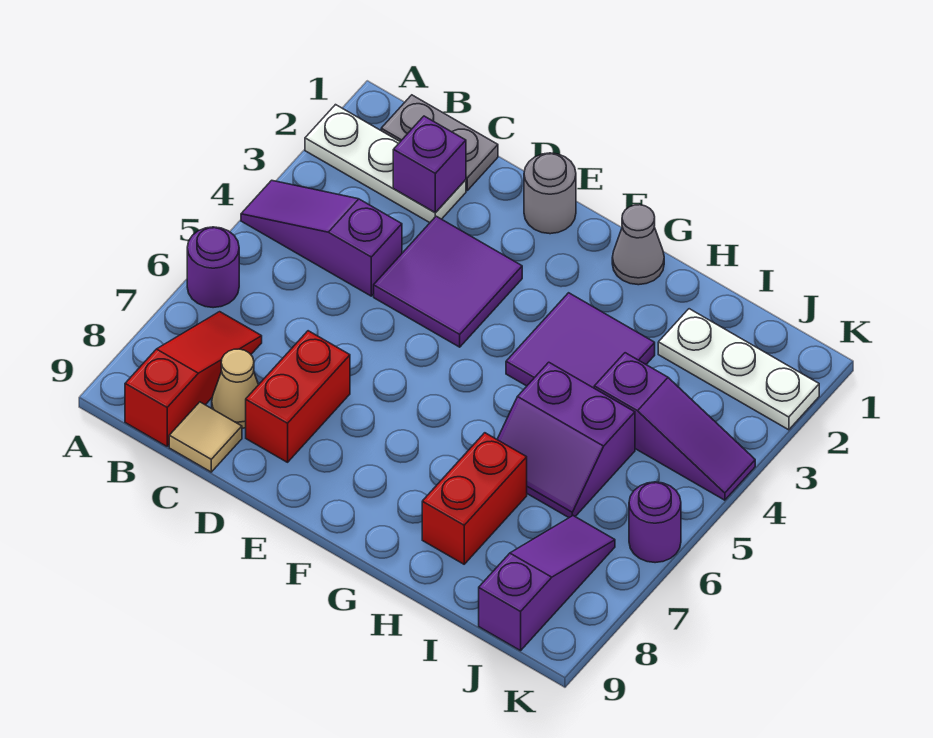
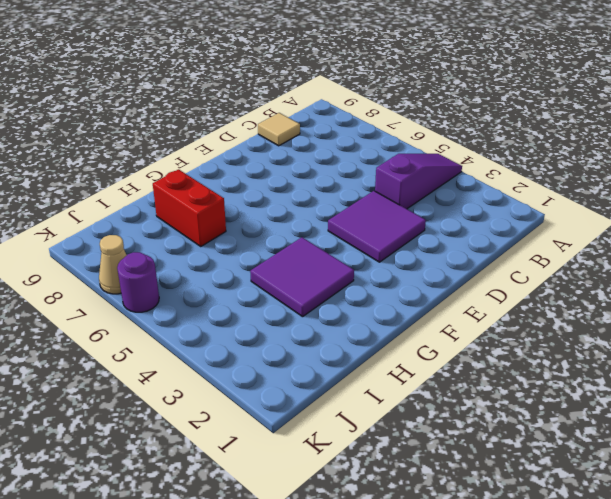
tan 1x1 cone [99,235,127,294] -> tan 1x1 cone moved to [212,349,258,428]
none -> white 1x3 plate [305,105,466,223]
none -> purple 1x1 round brick [187,227,239,308]
none -> grey 1x2 plate [381,95,498,190]

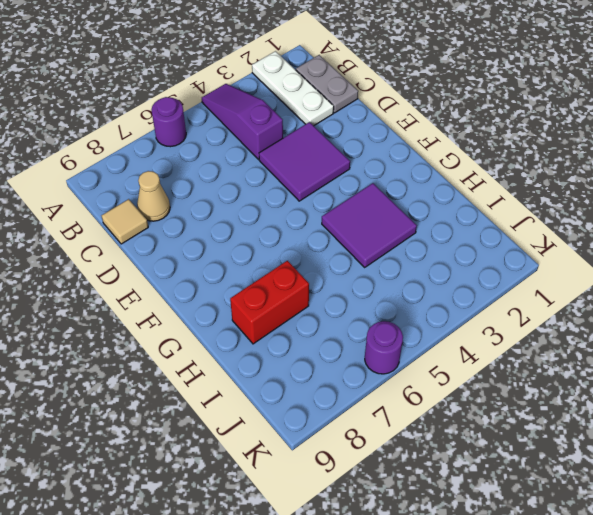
none -> red 1x3 slope [125,312,262,446]
none -> red 1x2 brick [246,331,350,462]
none -> grey 1x1 round brick [524,153,576,234]

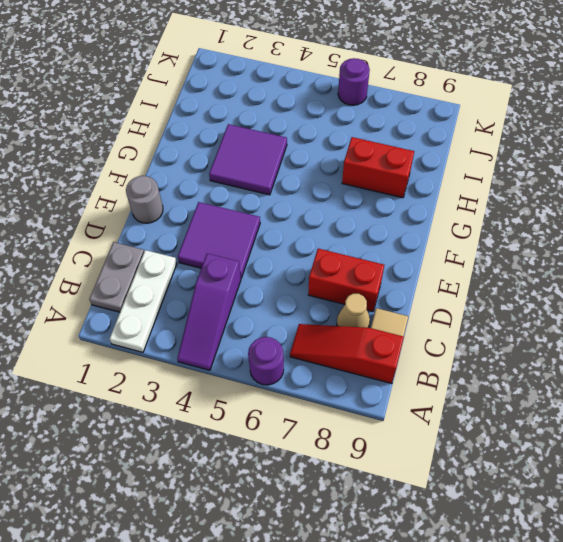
none -> grey 1x1 cone [612,205,664,285]
none -> purple 2x2 slope [497,362,635,518]
none -> white 1x3 plate [658,309,819,430]

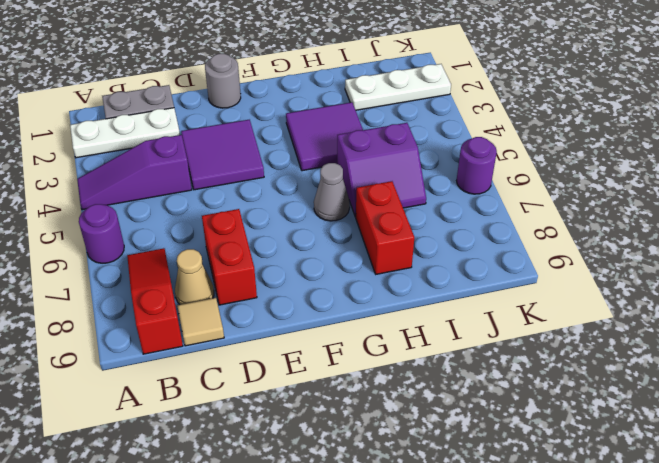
grey 1x1 cone [314,163,350,221] -> grey 1x1 cone moved to [612,205,664,285]
none -> purple 1x3 slope [594,353,755,500]
none -> purple 1x3 slope [479,516,615,651]
none -> purple 1x1 brick [393,116,466,213]

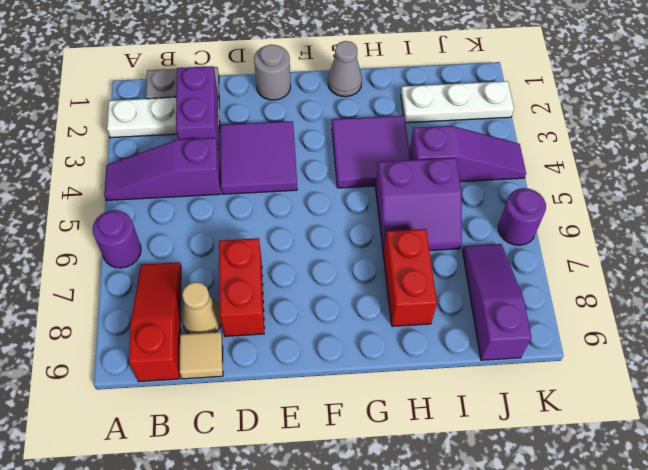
purple 1x2 brick [176,66,219,154] -> purple 1x1 brick [393,116,466,213]

